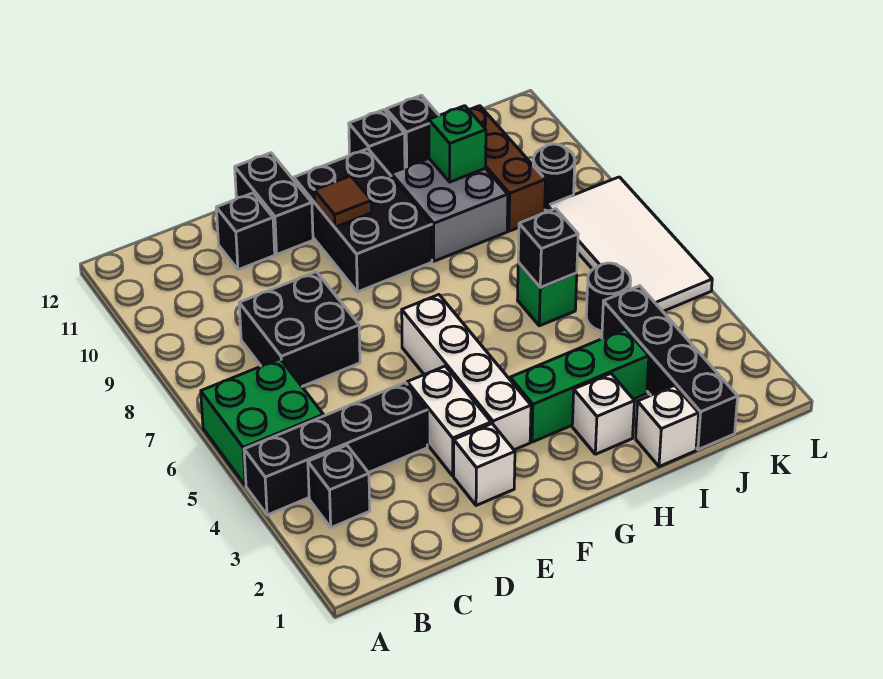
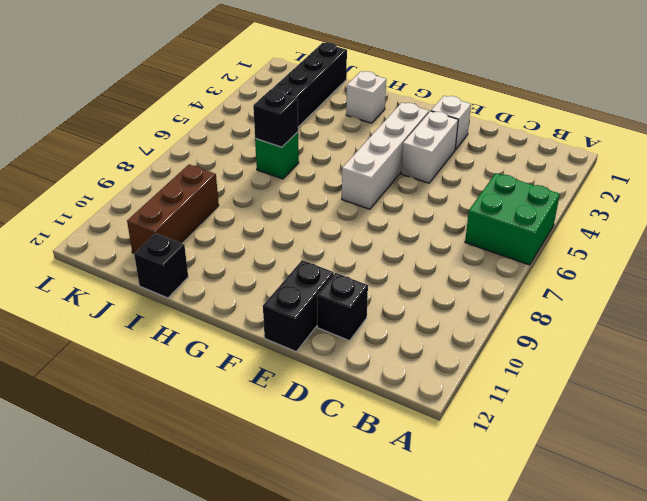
none -> black 1x4 brick [244,383,427,515]
none -> black 1x1 brick [308,445,370,528]
none -> black 2x2 brick [239,272,360,386]

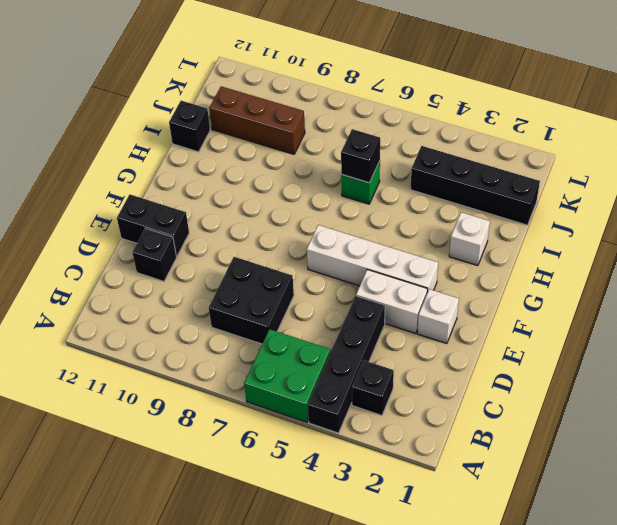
none -> black 2x3 brick [294,149,432,292]
none -> green 1x3 brick [510,329,649,442]
none -> grey 2x2 brick [391,159,508,261]

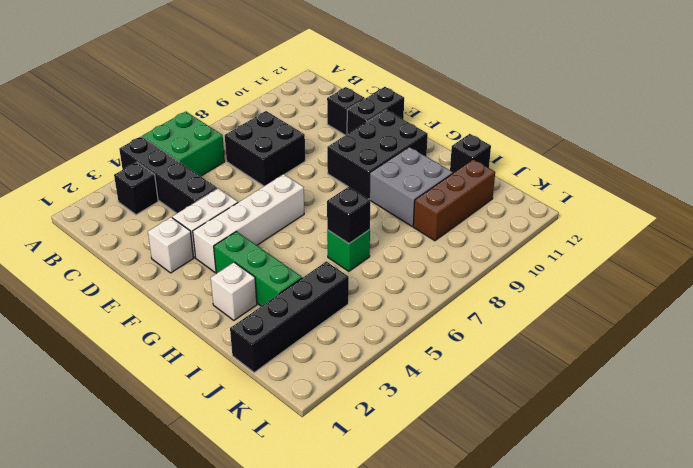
none -> black 1x1 brick [349,110,405,175]
none -> white 1x1 brick [636,385,699,467]
none -> black 1x1 round brick [586,263,631,331]

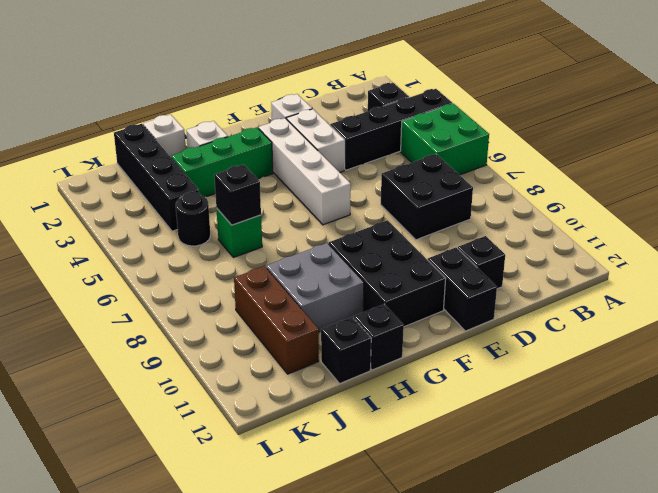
none -> white 2x4 tile [547,177,712,311]
none -> black 1x1 round brick [533,144,575,210]
none -> brown 1x1 tile [314,176,372,227]

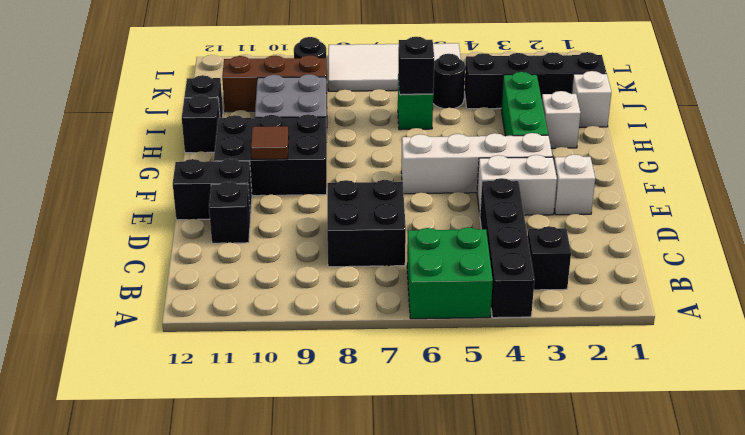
none -> green 1x1 brick [429,106,486,182]

